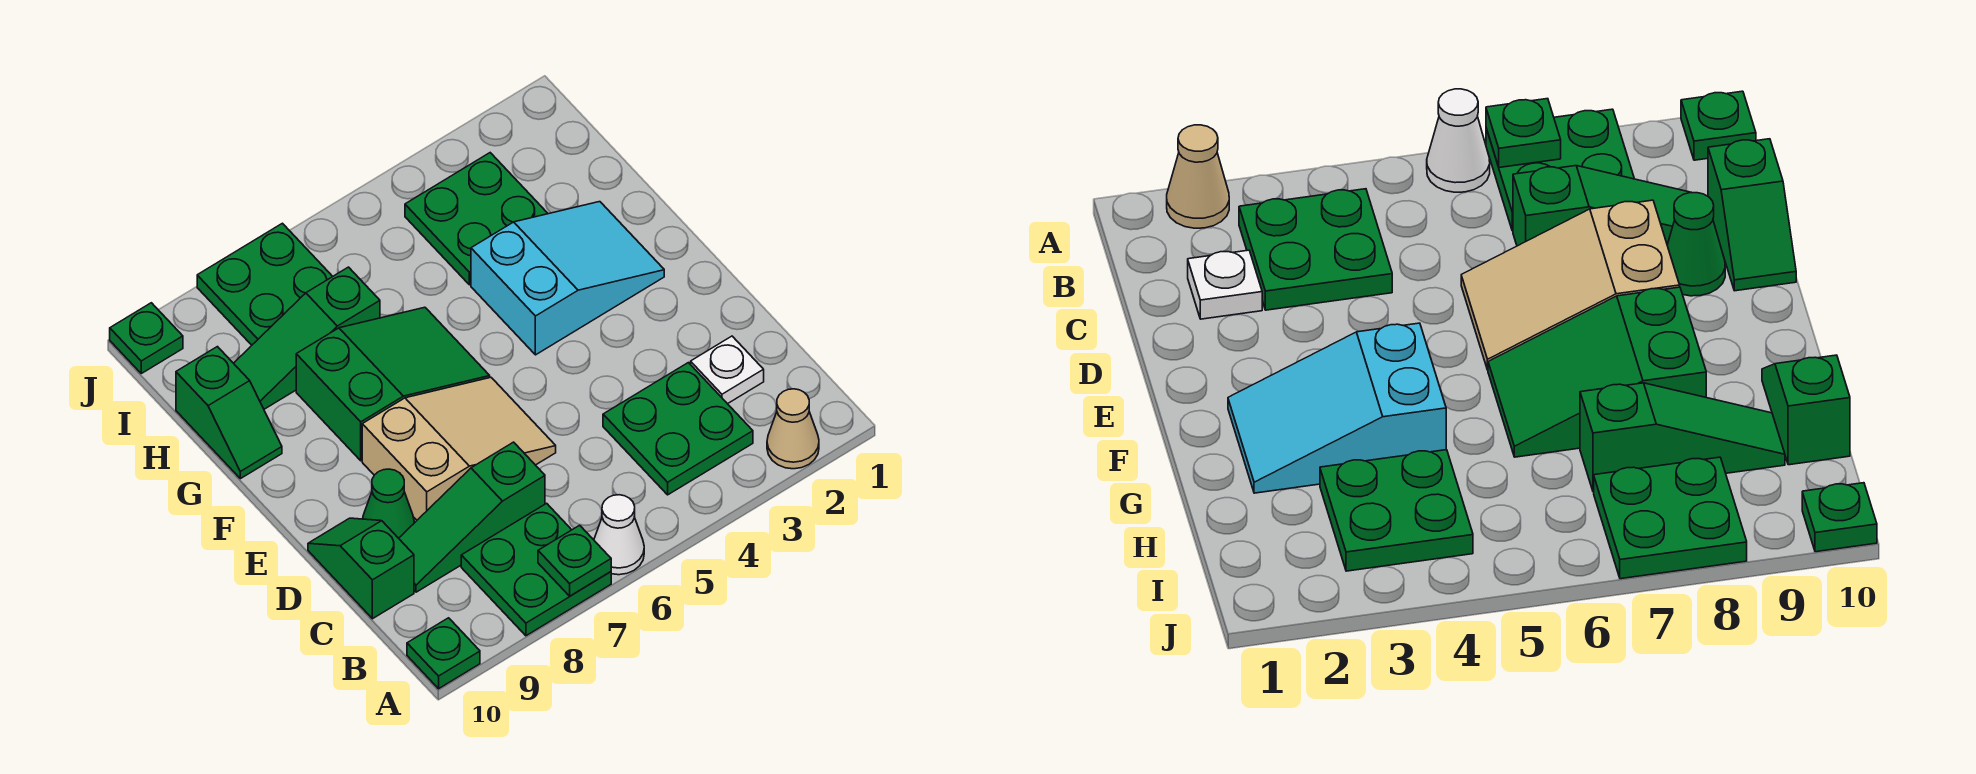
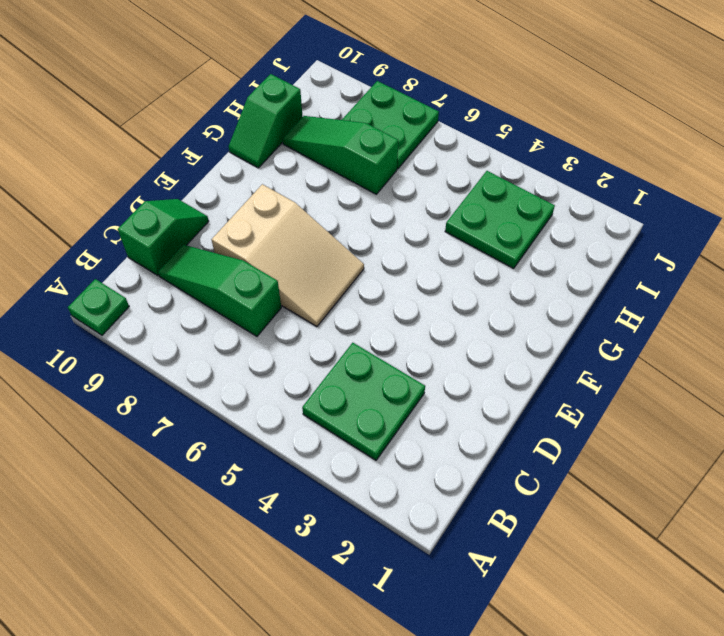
none -> tan 1x1 cone [767,389,819,469]
none -> white 1x1 cone [594,495,644,575]
none -> green 2x2 plate [461,503,611,636]

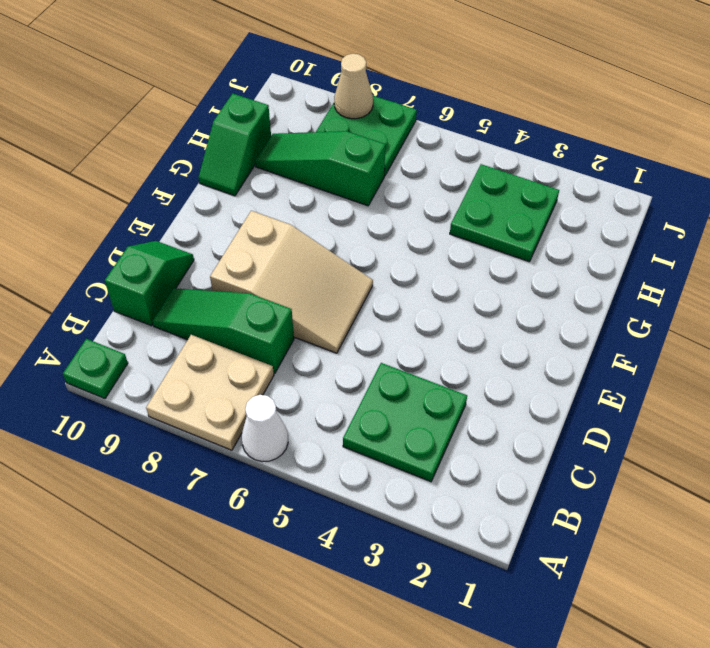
tan 2x2 plate [146,335,274,450] -> green 2x2 plate [461,503,611,636]
tan 1x1 cone [334,54,373,119] -> tan 1x1 cone moved to [767,389,819,469]
none -> white 1x1 plate [691,336,764,404]
none -> green 1x1 cone [363,469,414,538]
none -> cyan 2x3 slope [471,202,664,355]

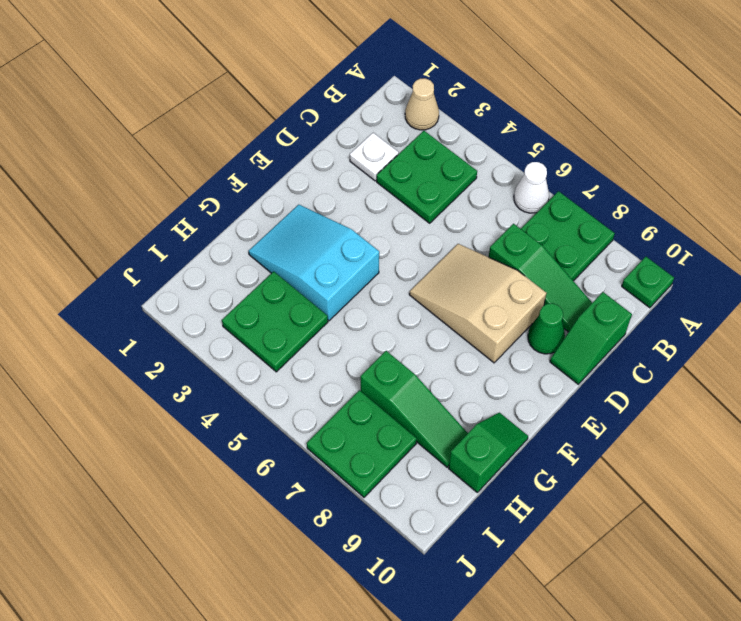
none -> green 2x3 slope [296,307,490,461]
none -> green 1x1 plate [110,303,183,373]
none -> green 1x1 plate [538,525,611,596]

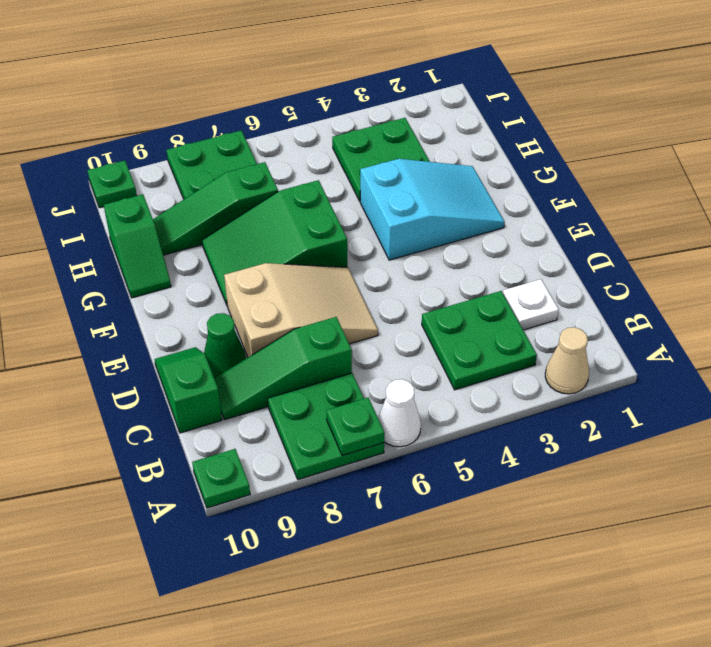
green 2x3 slope [202,180,347,305] -> green 2x3 slope turned to [296,307,490,461]

